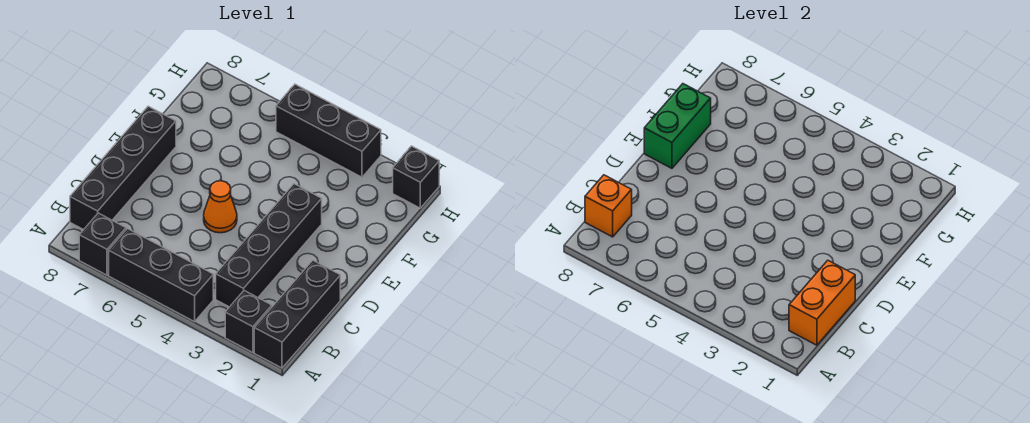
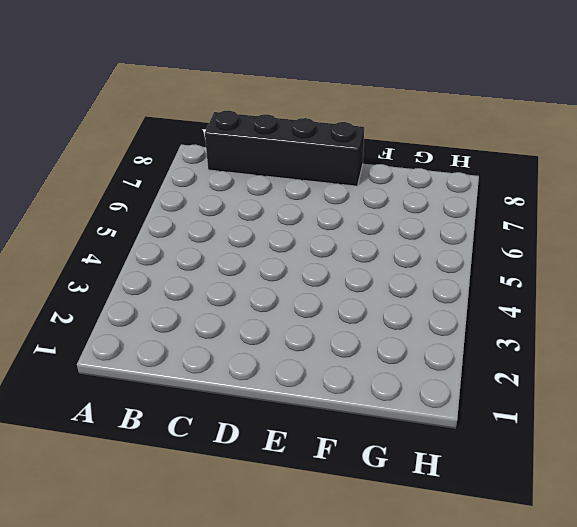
none -> black 1x3 brick [254,260,340,368]
none -> black 1x1 brick [225,291,272,353]
none -> black 1x3 brick [109,229,213,322]

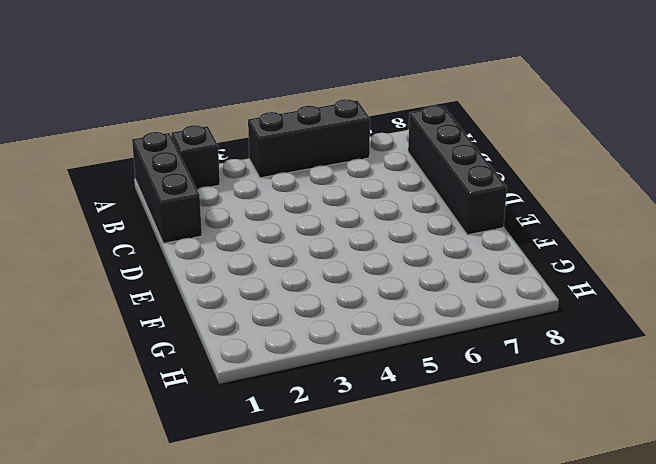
none -> black 1x1 brick [79,213,126,275]
none -> black 1x4 brick [216,184,322,307]
none -> orange 1x1 cone [204,181,237,233]

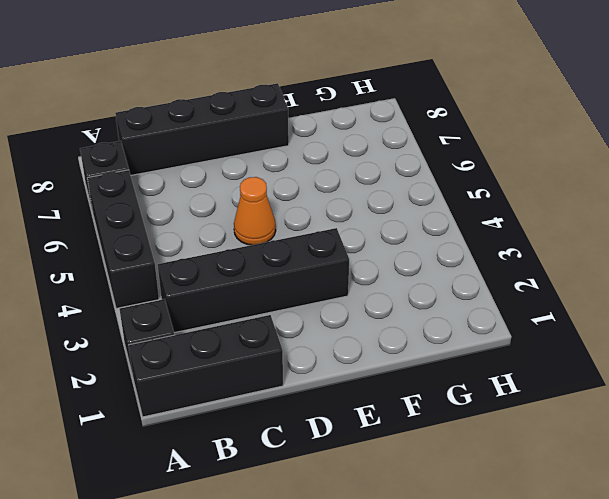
none -> black 1x1 brick [393,146,439,208]
none -> black 1x3 brick [276,84,381,177]
none -> orange 1x2 brick [789,260,855,345]

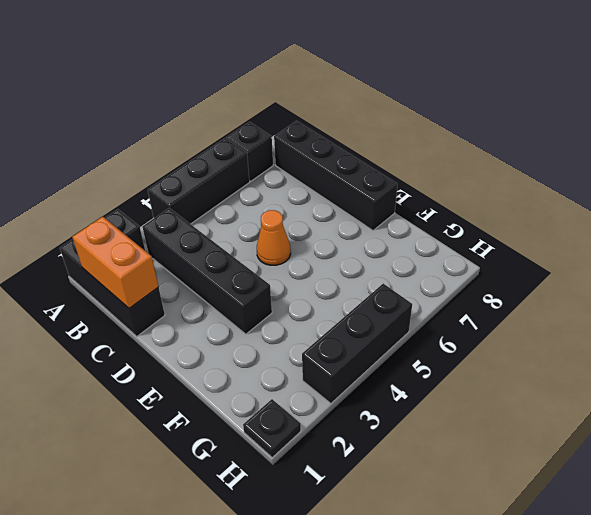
black 1x1 plate [243,399,301,457] -> black 1x1 brick [393,146,439,208]
none -> orange 1x1 brick [585,175,632,237]
none -> green 1x2 brick [644,84,711,168]

